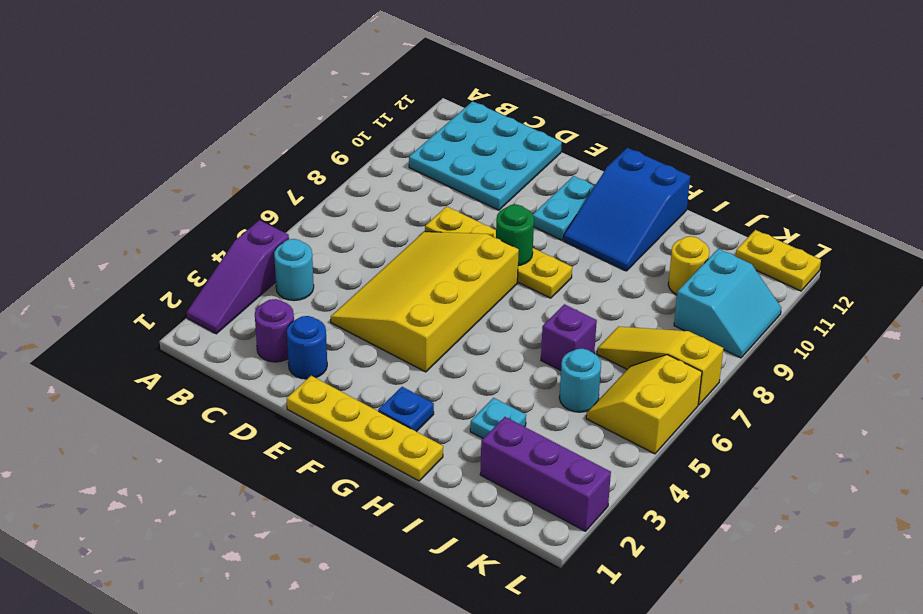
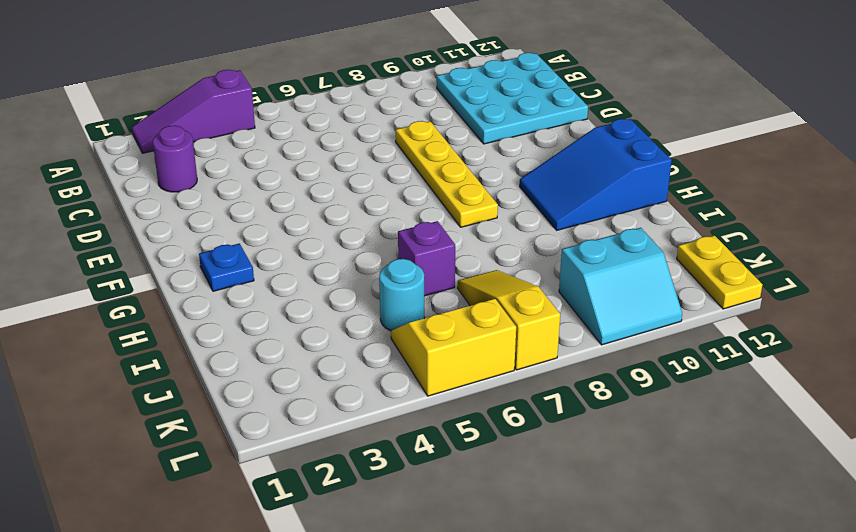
none -> cyan 1x1 round brick [274,239,314,301]
none -> blue 1x1 round brick [287,316,327,379]
none -> yellow 3x4 slope [331,232,519,372]

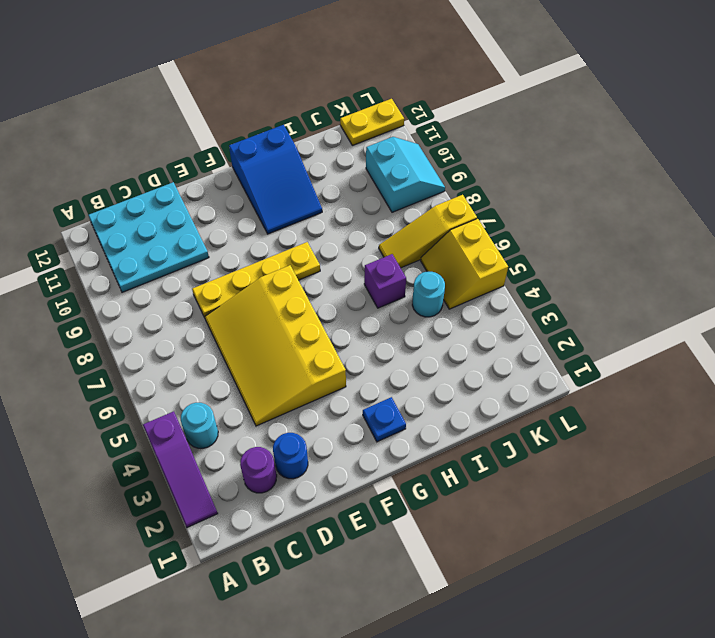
none -> yellow 1x4 plate [287,376,443,481]
none -> cyan 1x2 plate [533,176,595,240]
none -> cyan 1x1 plate [470,398,526,438]

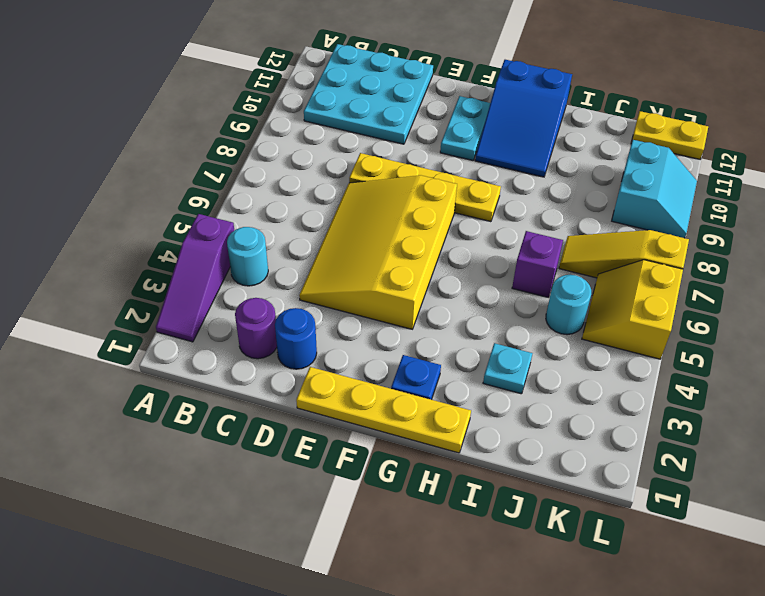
none -> purple 1x3 brick [480,417,611,531]
none -> yellow 1x1 round brick [668,236,709,295]
none -> green 1x1 round brick [496,205,534,266]

